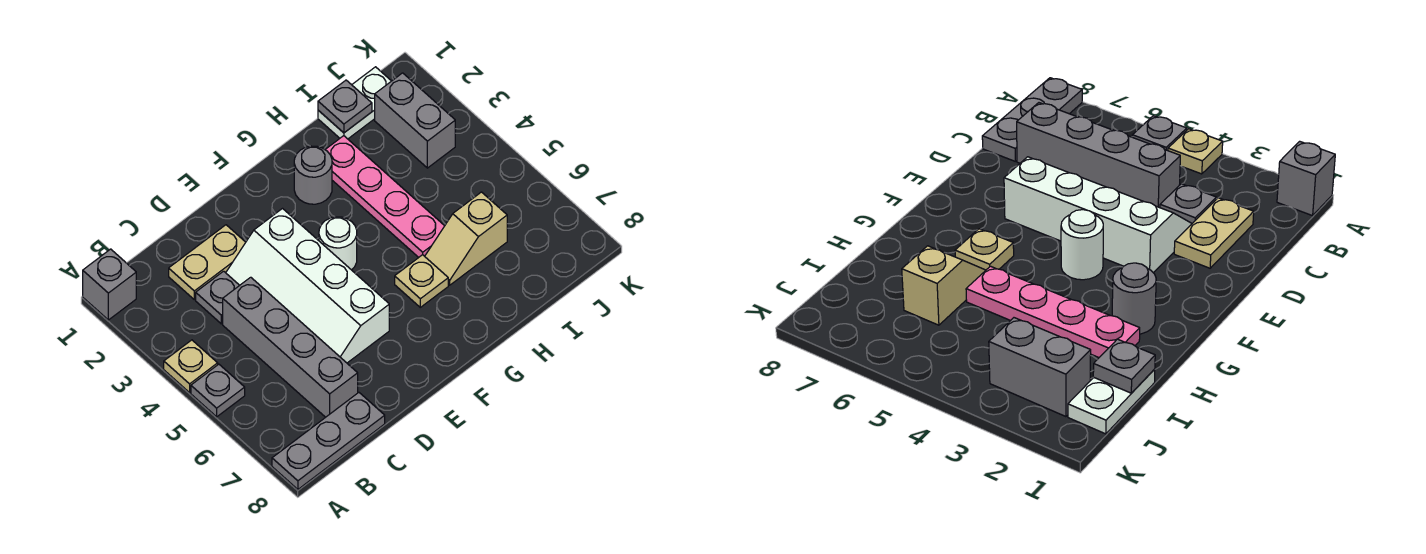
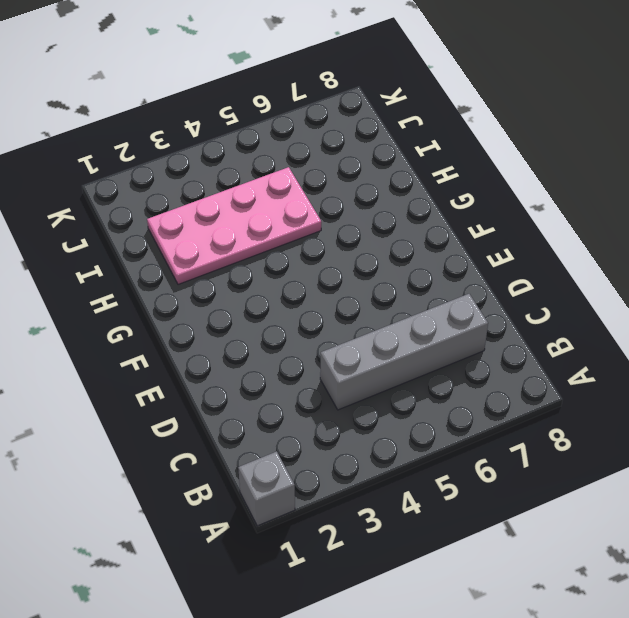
pink 2x4 plate [147,167,321,284] -> pink 1x4 plate [325,136,444,257]
none -> tan 1x1 plate [164,340,218,393]
none -> grey 1x1 plate [191,364,245,417]
none -> grey 1x3 plate [272,393,385,489]

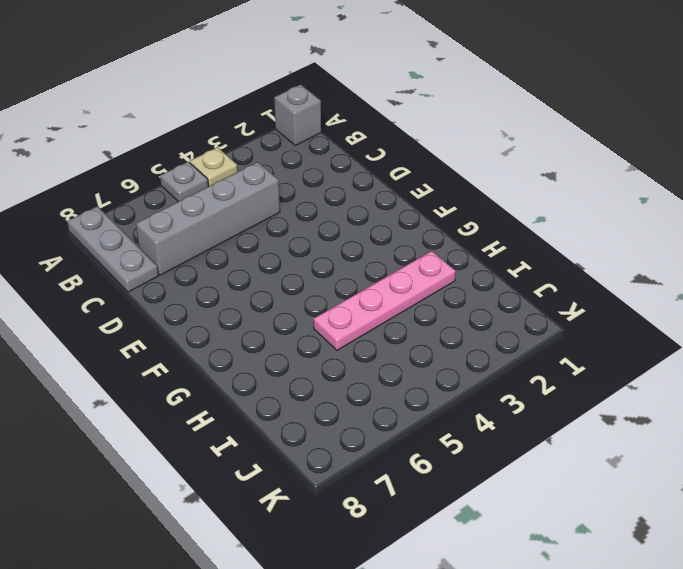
none -> tan 1x2 plate [169,225,246,300]
none -> grey 1x1 plate [196,271,240,324]
none -> white 2x4 slope [226,209,389,363]

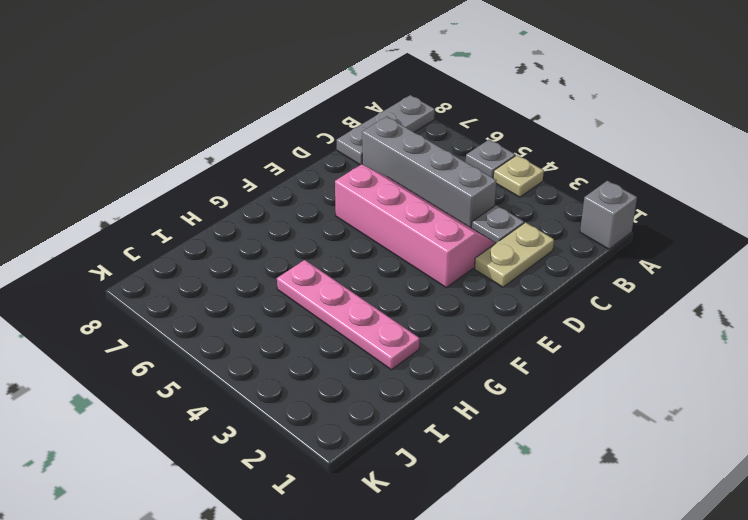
pink 2x4 slope [335,164,495,287] -> white 2x4 slope [226,209,389,363]
none -> white 1x1 round brick [319,217,357,270]
none -> grey 1x1 round brick [294,146,332,204]
none -> tan 1x1 plate [395,255,448,307]

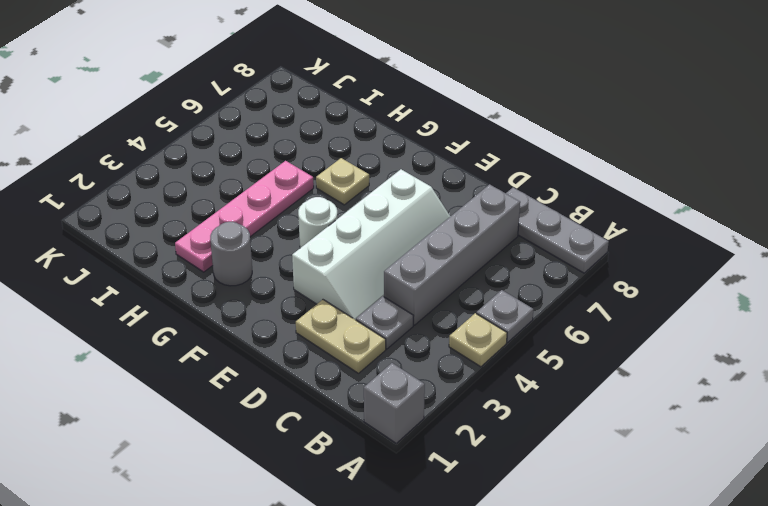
none -> tan 1x2 slope [425,192,507,285]
none -> white 1x2 plate [318,67,391,139]
none -> grey 1x2 brick [375,73,455,168]

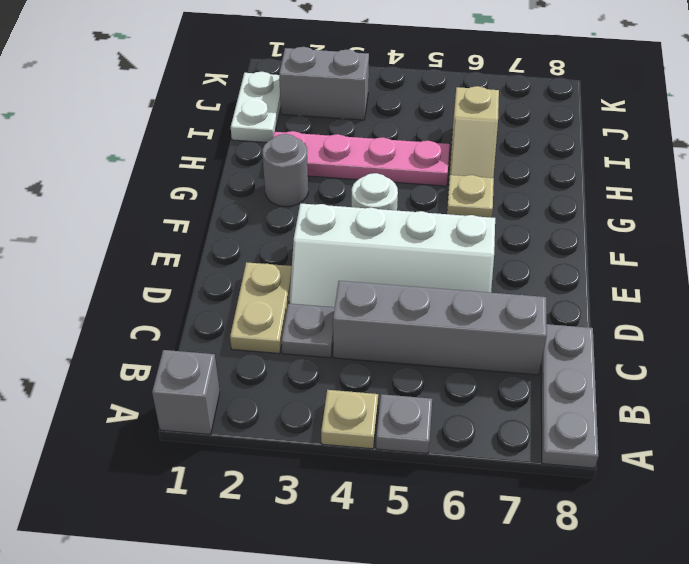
none -> grey 1x1 plate [318,80,372,133]

